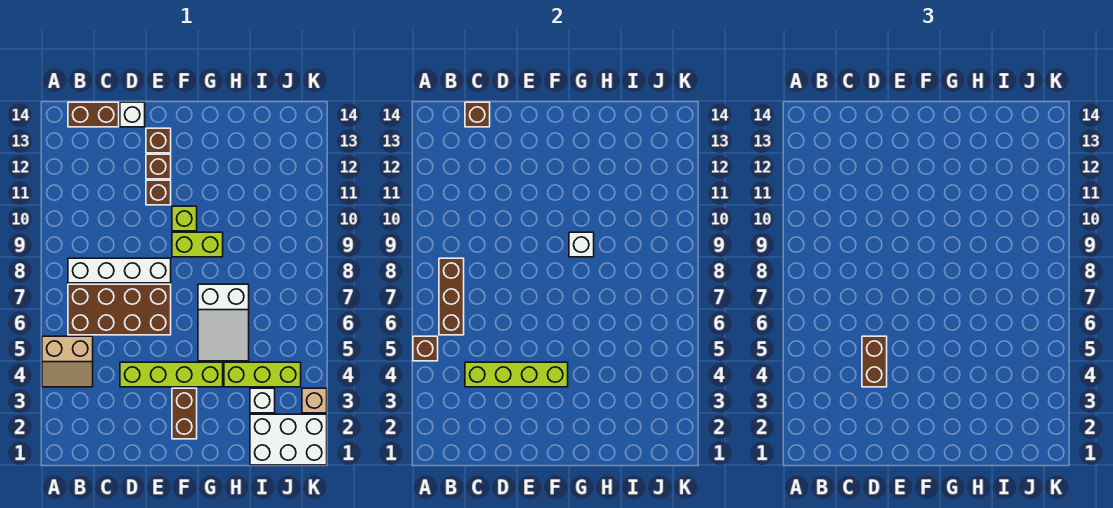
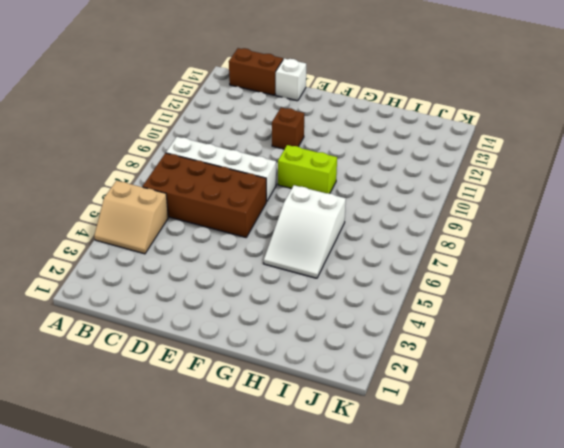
none -> lime 1x4 brick [120,362,223,387]
none -> brown 1x1 brick [146,154,171,179]
none -> brown 1x1 brick [146,128,171,153]

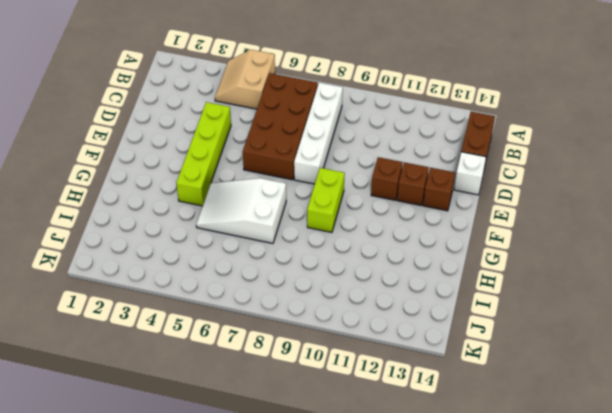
none -> brown 1x2 brick [172,388,197,439]
none -> lime 1x1 brick [172,206,197,231]
none -> lime 1x3 brick [224,362,301,387]

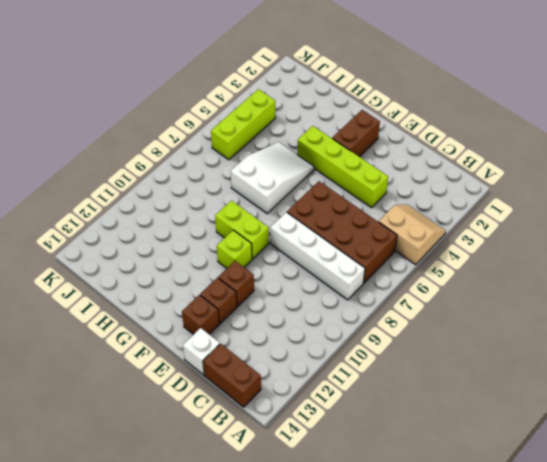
lime 1x3 brick [211,89,275,160] -> lime 1x3 brick turned to [224,362,301,387]
none -> white 2x3 brick [250,414,327,465]
none -> white 1x1 brick [250,388,275,413]
none -> tan 1x1 brick [302,388,327,413]

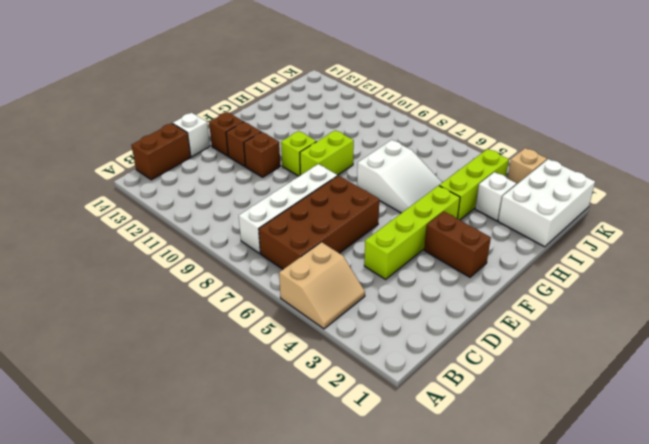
none -> brown 1x1 brick [413,336,438,361]
none -> brown 1x3 brick [439,258,464,335]
none -> lime 1x4 brick [465,362,568,387]

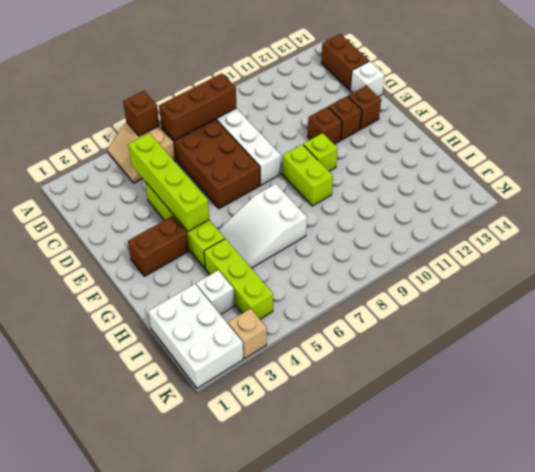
none -> brown 1x1 brick [465,102,490,127]
none -> white 1x1 brick [569,232,594,257]
none -> brown 1x2 brick [862,336,887,387]

